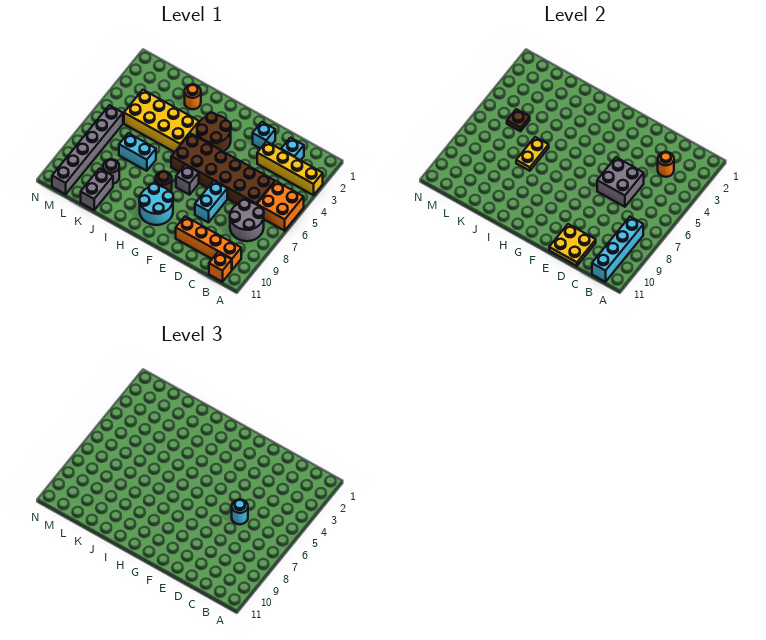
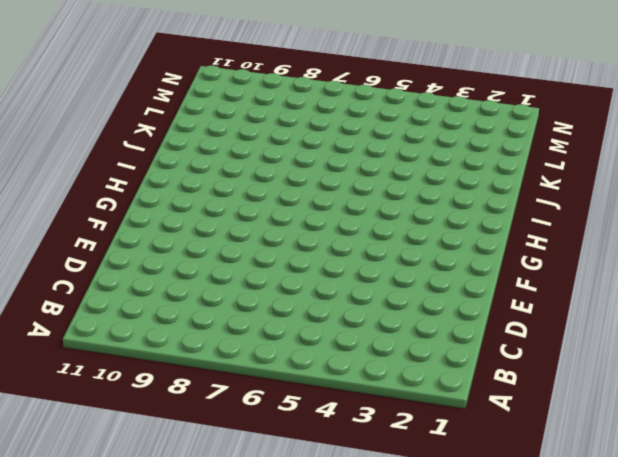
none -> yellow 1x4 brick [257,141,323,195]
none -> orange 2x2 brick [257,181,304,231]
none -> grey 2x2 round brick [230,200,264,241]

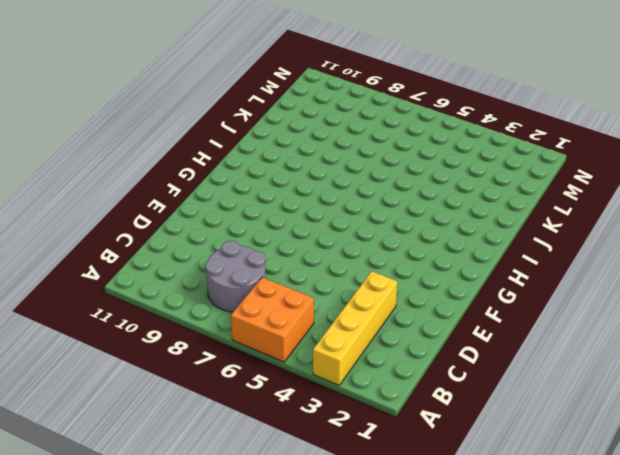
none -> orange 1x4 brick [176,216,241,270]
none -> orange 1x1 brick [209,252,232,282]
none -> cyan 1x1 brick [281,138,304,160]

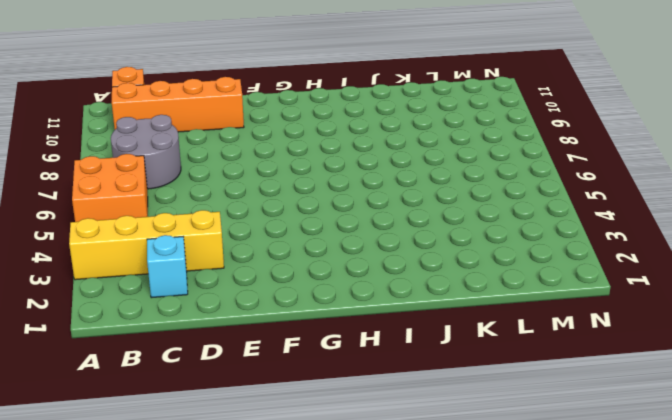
none -> brown 2x6 brick [171,133,275,205]
none -> cyan 1x1 brick [253,122,275,149]
none -> cyan 1x2 brick [195,181,227,223]

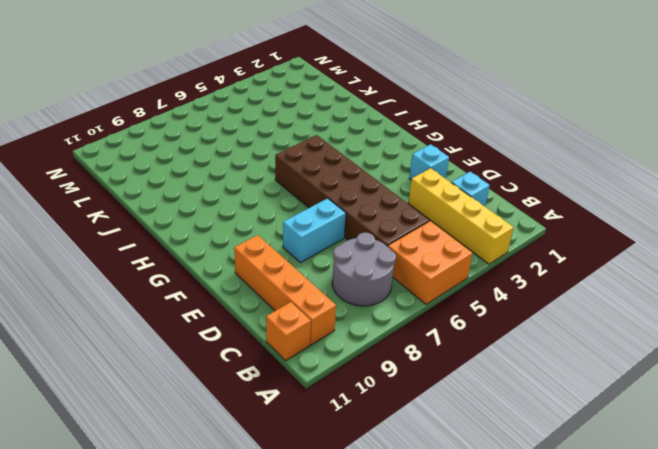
none -> brown 2x2 round brick [197,113,231,152]
none -> grey 1x1 brick [176,165,199,195]
none -> cyan 2x2 round brick [139,184,173,225]

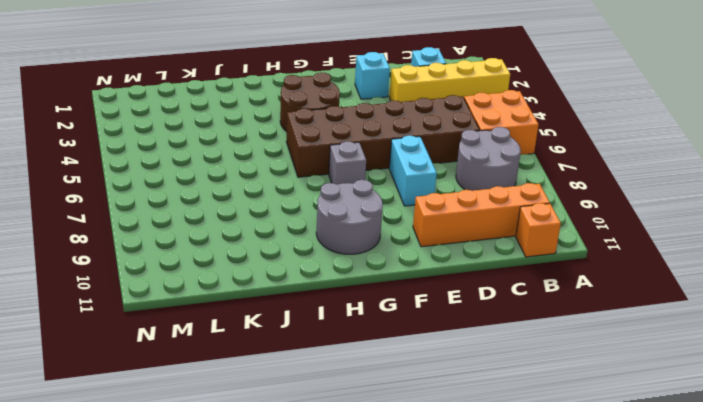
grey 2x2 round brick [316,180,383,254] -> cyan 2x2 round brick [139,184,173,225]
none -> brown 1x1 round brick [155,171,172,192]
none -> yellow 2x4 brick [124,90,199,152]
none -> orange 1x1 round brick [185,84,201,109]

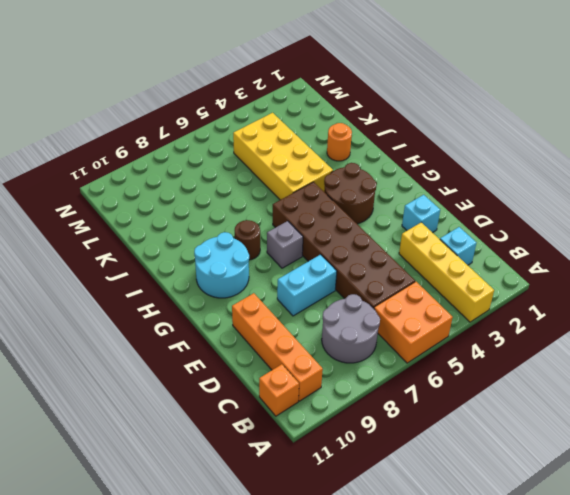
none -> cyan 1x2 brick [119,133,156,171]
none -> grey 1x1 round brick [103,159,119,184]
none -> grey 1x2 brick [81,169,113,210]

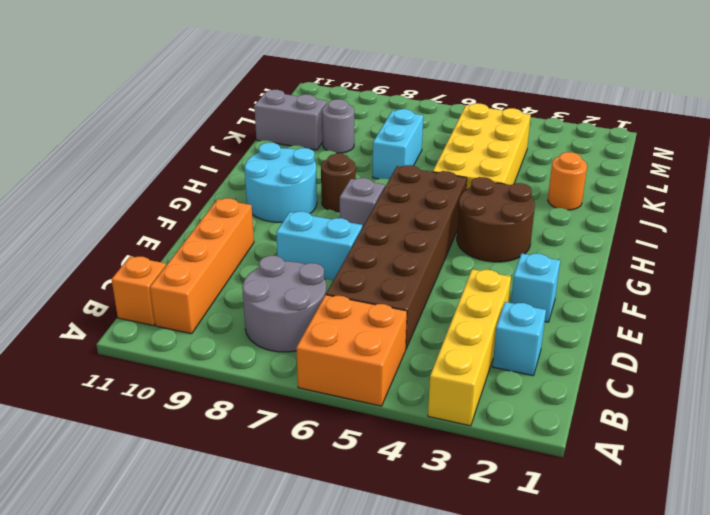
none -> grey 1x6 brick [52,105,123,194]
none -> cyan 1x4 brick [592,217,643,282]
none -> orange 1x1 round brick [658,152,674,177]

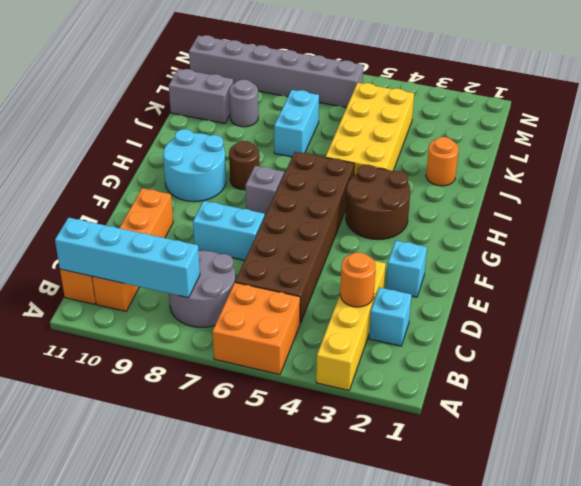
none -> grey 2x2 brick [597,157,644,207]
none -> yellow 2x2 plate [549,224,596,266]
none -> yellow 1x2 plate [516,137,549,171]

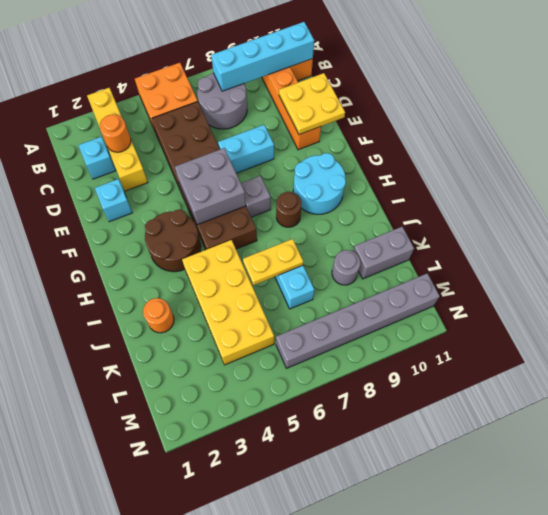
grey 2x2 brick [175,148,246,225] -> grey 2x2 brick moved to [597,157,644,207]
none -> brown 1x1 plate [507,109,530,131]
none -> cyan 1x1 round brick [232,499,248,524]

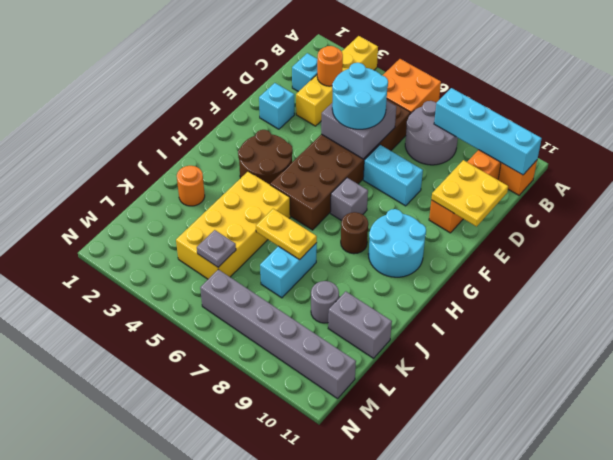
cyan 2x2 round brick [332,63,388,129] -> cyan 1x1 round brick [232,499,248,524]
grey 1x1 plate [197,230,236,267] -> brown 1x1 plate [507,109,530,131]

